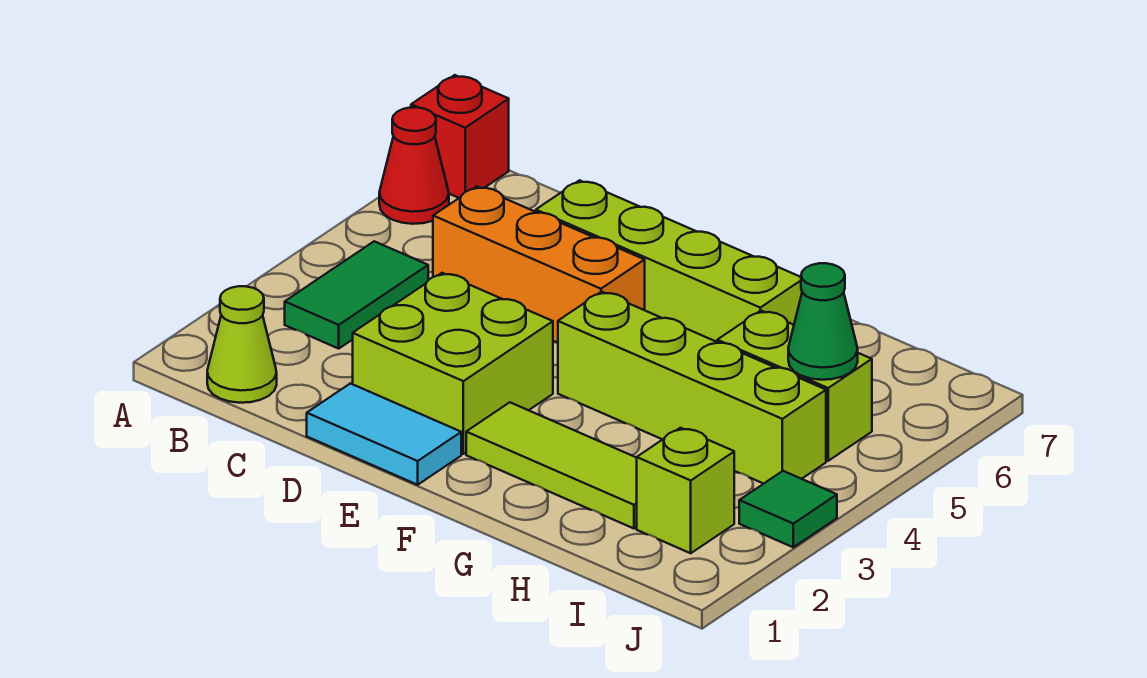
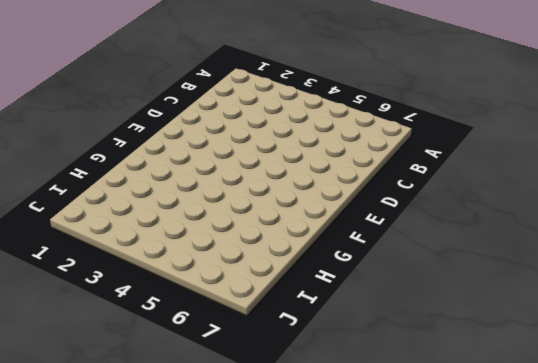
none -> red 1x1 cone [379,107,449,224]
none -> red 1x1 brick [411,75,509,198]
none -> lime 1x1 cone [207,286,277,403]

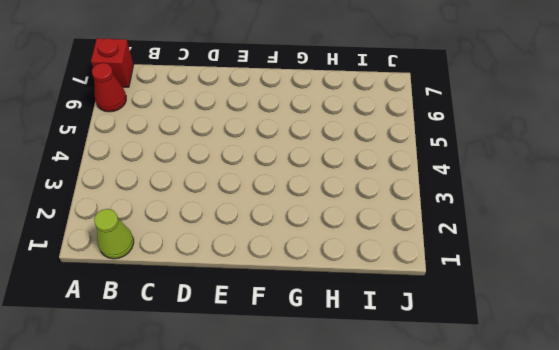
none -> green 1x2 tile [285,241,428,349]
none -> orange 1x3 brick [433,186,645,343]
none -> cyan 1x2 tile [307,383,461,485]

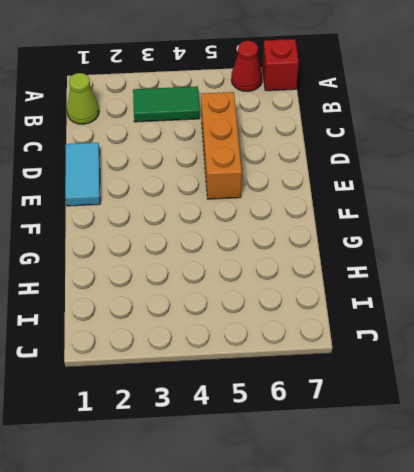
none -> lime 2x2 brick [353,273,553,454]
none -> lime 1x4 brick [536,180,802,342]
none -> lime 1x3 tile [466,402,637,528]

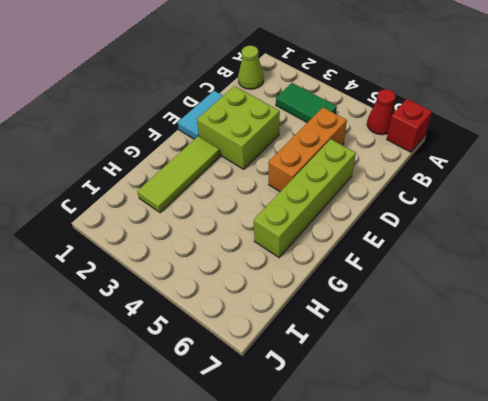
none -> lime 1x4 brick [558,292,826,484]
none -> lime 1x2 brick [717,311,872,461]
none -> lime 1x1 brick [637,428,734,553]

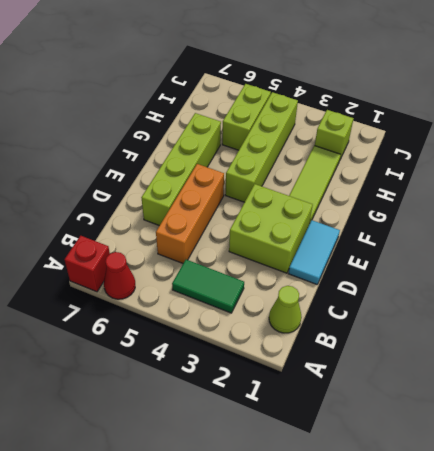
none -> green 1x1 tile [739,471,837,547]
none -> green 1x1 cone [788,263,858,380]

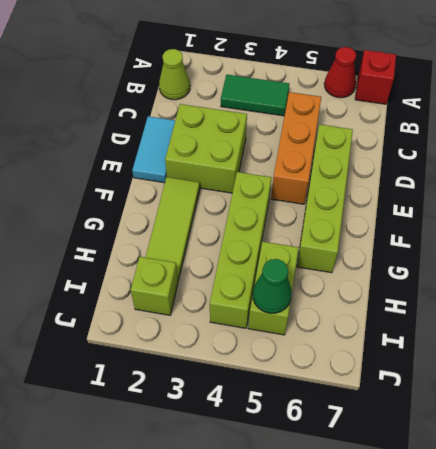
none -> green 1x1 tile [739,471,837,547]

